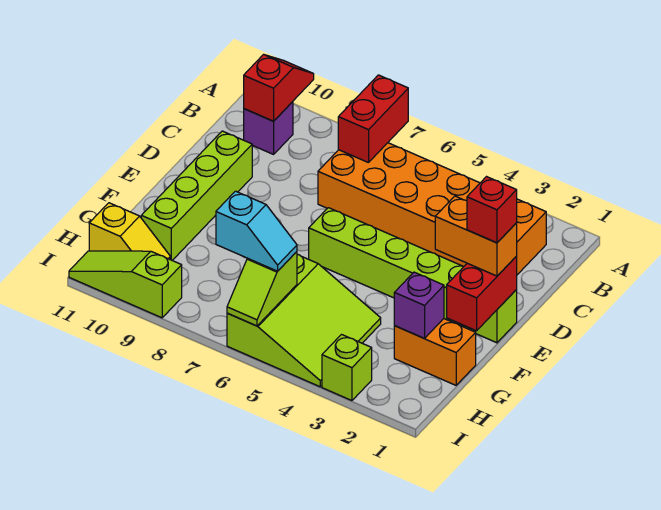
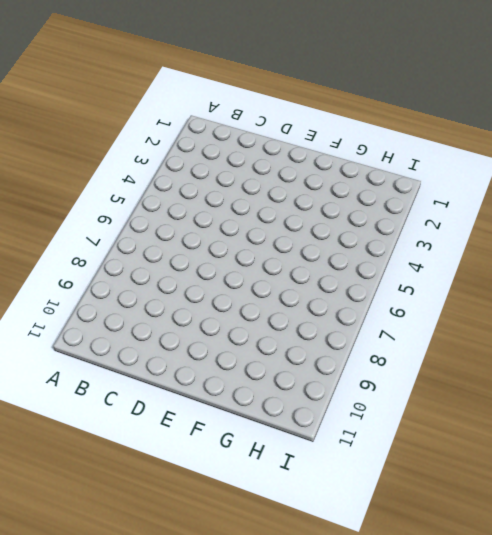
none -> orange 2x6 brick [318,143,546,275]
none -> purple 1x1 brick [244,102,293,154]
none -> lime 1x4 brick [141,131,252,260]

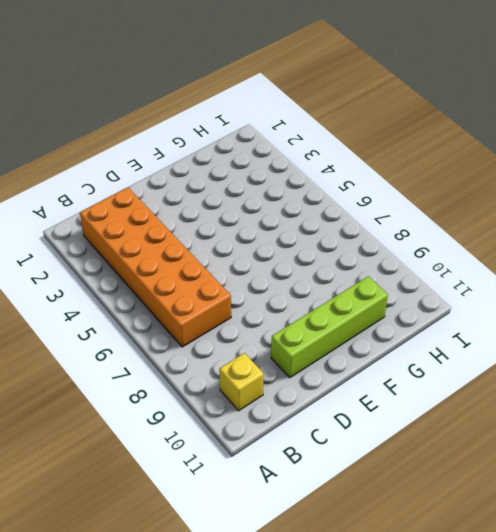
yellow 1x1 brick [219,353,264,411] -> purple 1x1 brick [244,102,293,154]
none -> lime 1x6 brick [309,208,517,343]
none -> orange 1x2 brick [394,319,476,385]
none -> lime 3x3 slope [227,254,381,387]

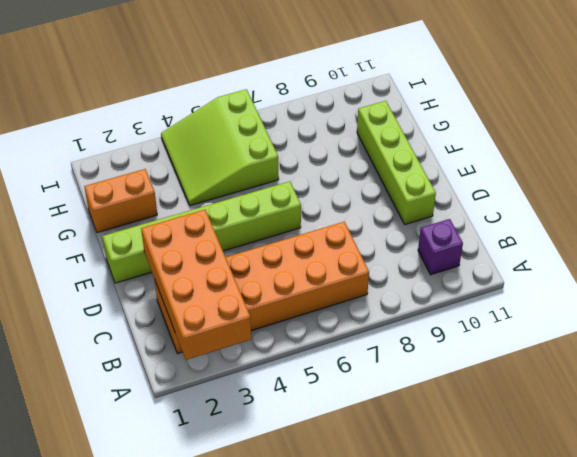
orange 2x4 brick [141,210,251,360] -> none
none -> yellow 1x2 slope [89,203,170,259]
none -> lime 1x1 brick [322,335,372,401]
none -> lime 1x3 slope [69,251,182,318]

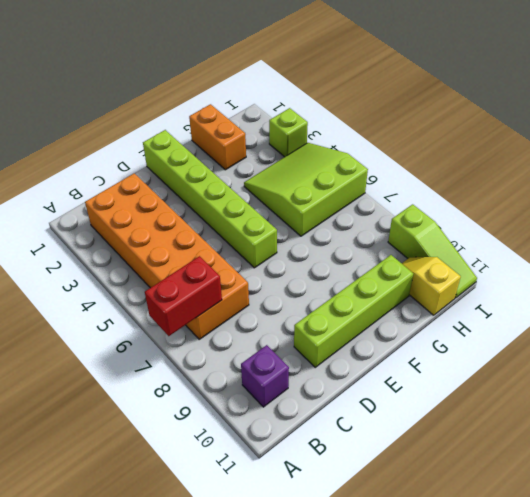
none -> red 1x2 slope [244,54,314,121]
none -> red 1x2 brick [447,257,517,331]
none -> purple 1x1 brick [394,272,444,338]

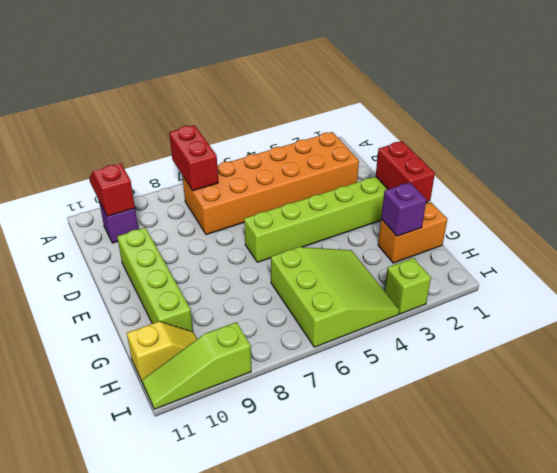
none -> lime 1x2 slope [227,252,297,326]
none -> orange 1x2 brick [435,196,517,276]
none -> cyan 1x2 slope [216,191,297,271]

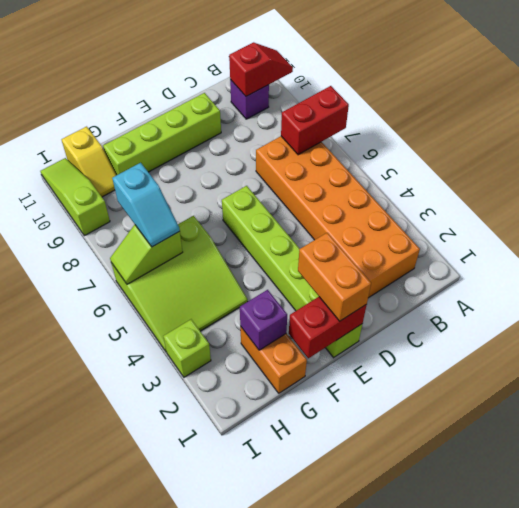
none -> red 1x1 brick [467,177,517,243]

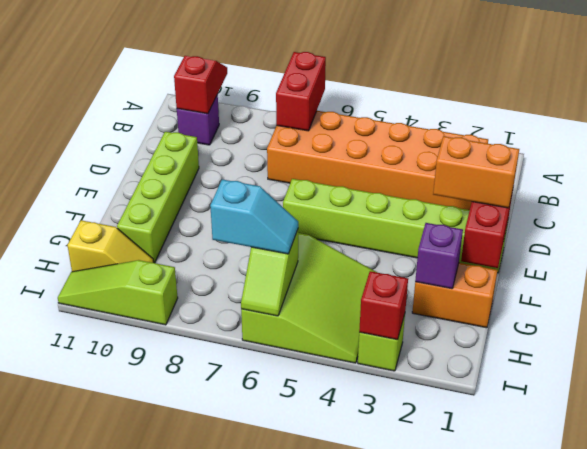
red 1x1 brick [359,271,408,340] -> red 1x1 brick moved to [467,177,517,243]

